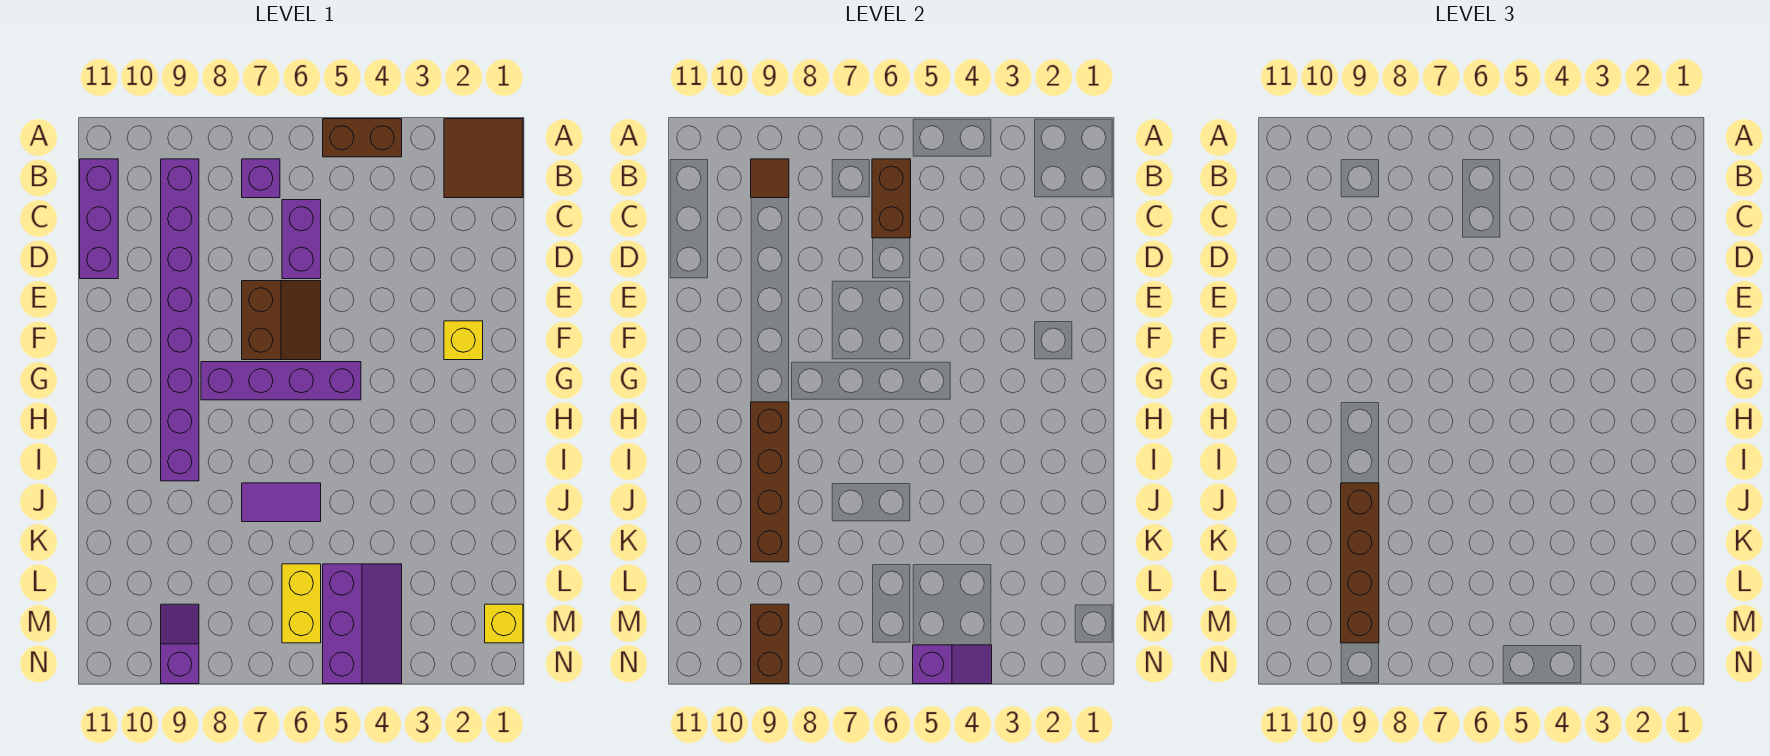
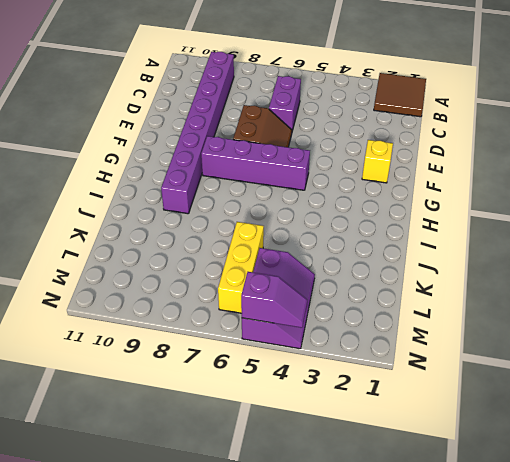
yellow 1x3 brick [218,222,264,313] -> yellow 1x2 brick [282,564,321,643]
none -> brown 1x2 brick [323,119,402,157]
none -> purple 1x1 brick [242,159,280,198]
none -> purple 1x3 brick [80,159,118,279]

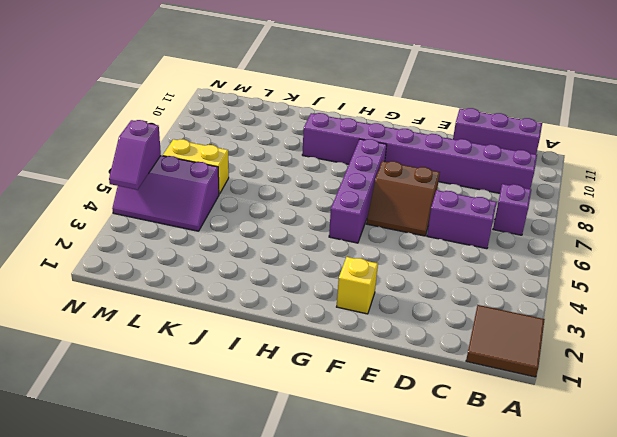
none -> brown 1x2 brick [323,119,402,157]
none -> purple 1x2 tile [242,483,321,522]
none -> yellow 1x1 brick [485,604,523,643]

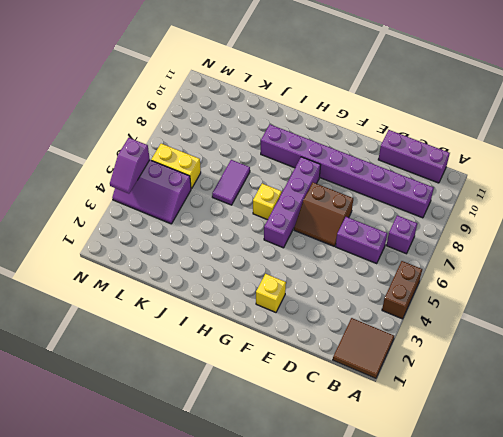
yellow 1x1 brick [253,183,282,220] -> yellow 1x1 brick moved to [485,604,523,643]
none -> purple 1x2 slope [161,604,199,684]
none -> brown 1x2 brick [872,159,911,238]
none -> brown 1x1 tile [751,159,789,198]

